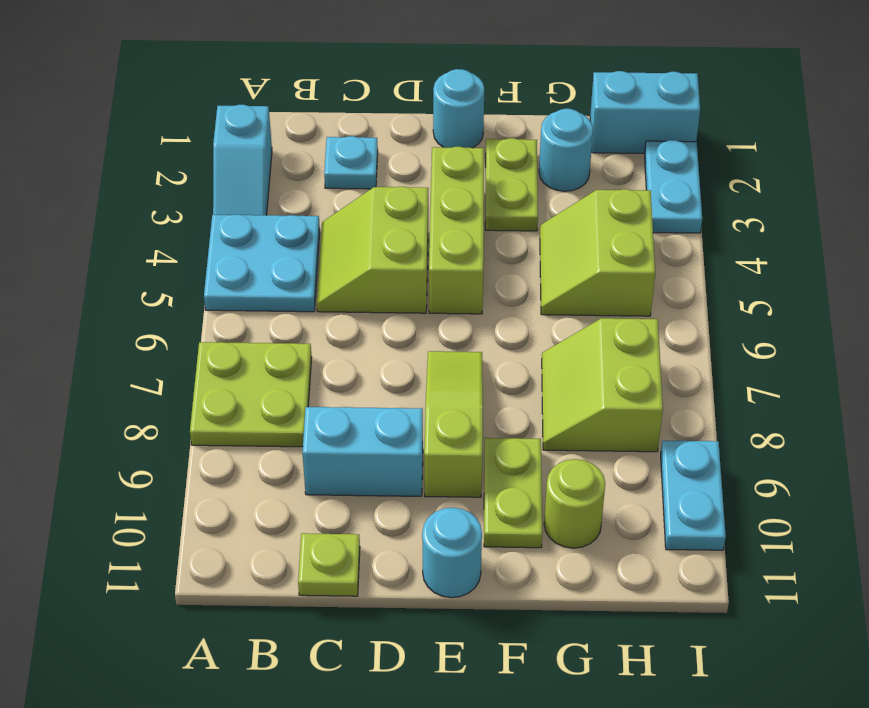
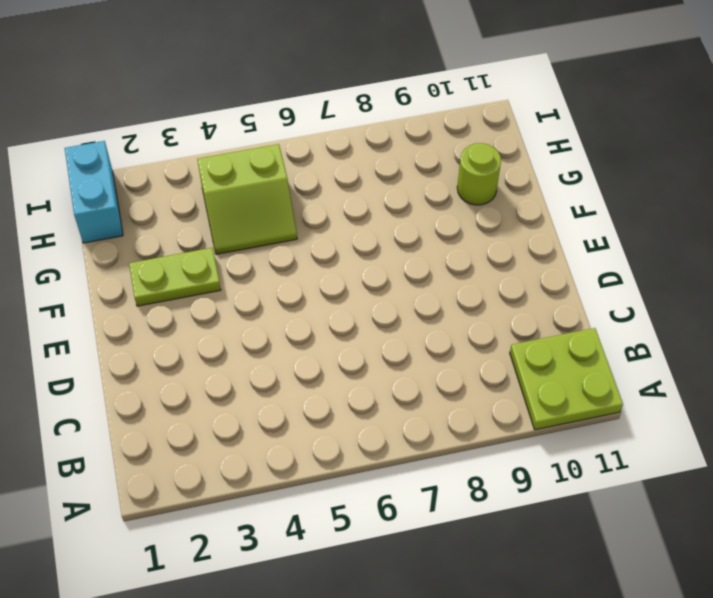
lime 2x2 plate [510,328,623,430] -> lime 2x2 plate moved to [190,342,312,447]
none -> cyan 1x2 slope [213,105,272,215]
none -> cyan 2x2 plate [204,214,320,312]
none -> cyan 1x1 plate [324,136,378,189]

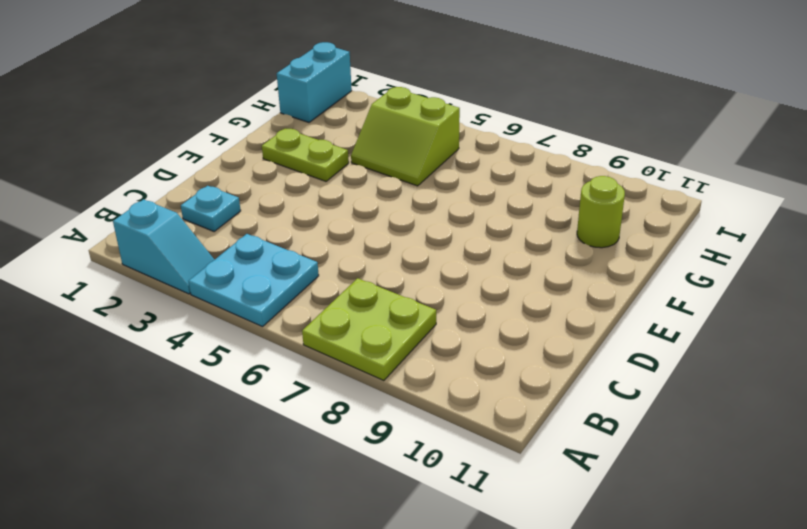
none -> lime 2x2 slope [317,187,428,313]
none -> cyan 1x2 brick [302,407,423,496]
none -> lime 1x1 plate [298,533,360,596]

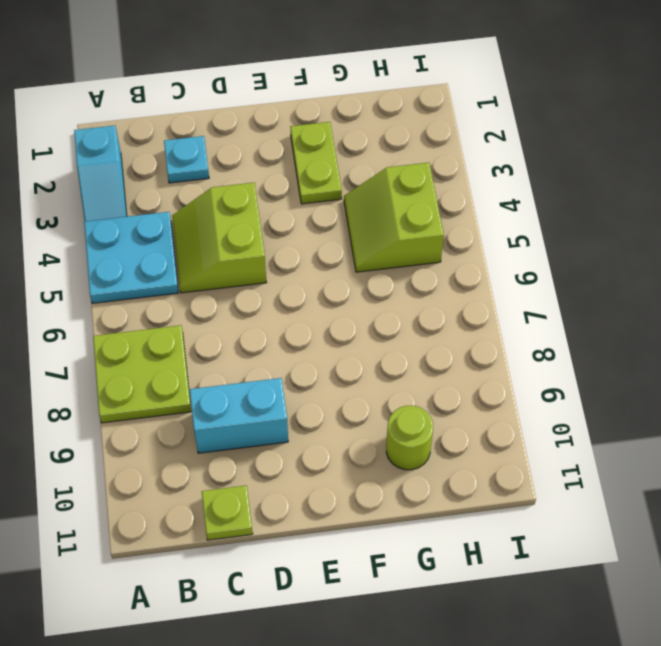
none -> cyan 1x1 round brick [433,69,484,148]
none -> lime 1x3 brick [429,147,484,314]
none -> lime 1x3 slope [424,351,483,497]

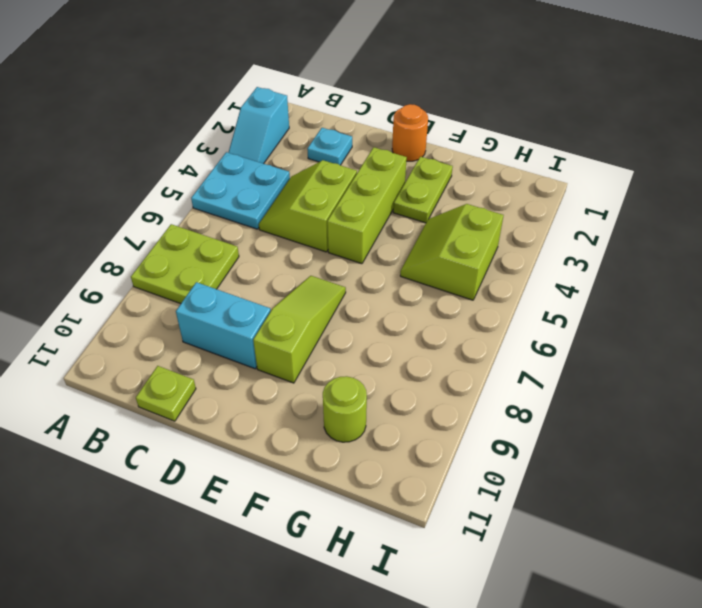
orange 1x1 round brick [392,104,428,161] -> cyan 1x1 round brick [433,69,484,148]
none -> cyan 1x1 round brick [422,508,482,598]
none -> lime 1x2 plate [484,438,542,548]
none -> cyan 1x1 round brick [539,109,593,191]

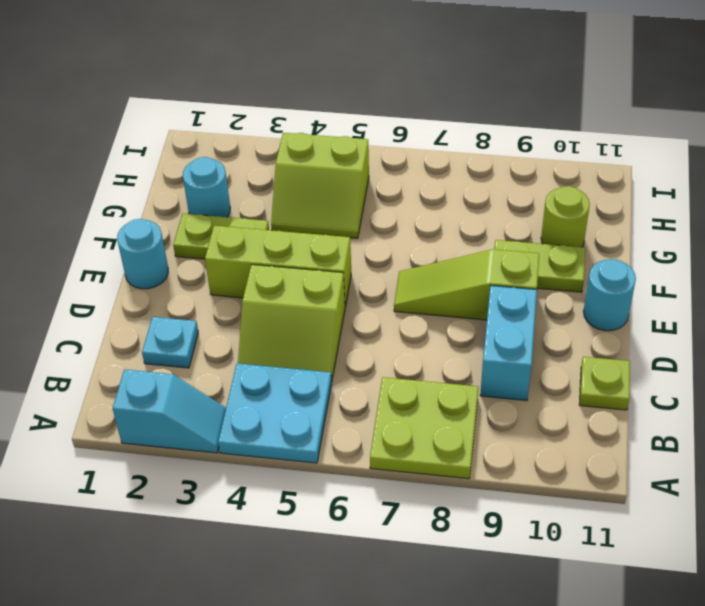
none -> lime 2x2 slope [542,318,663,452]
none -> cyan 1x2 brick [590,71,700,153]
none -> cyan 1x2 plate [645,140,702,233]

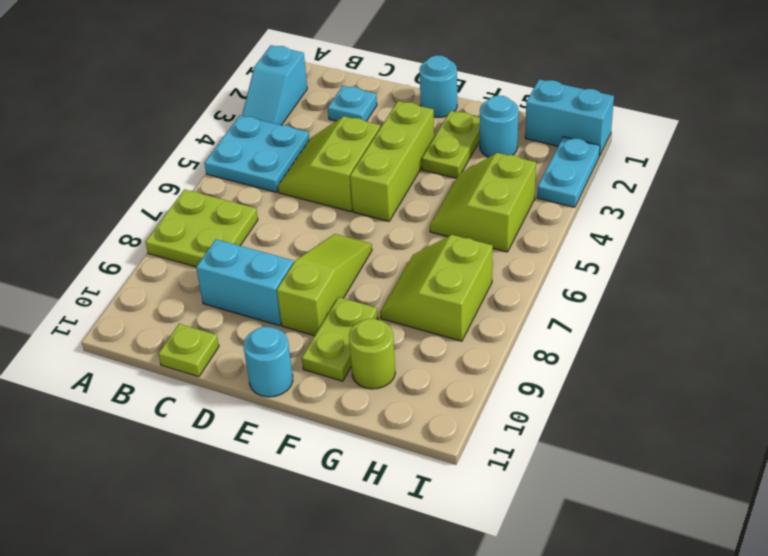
none -> cyan 1x2 plate [661,441,726,550]

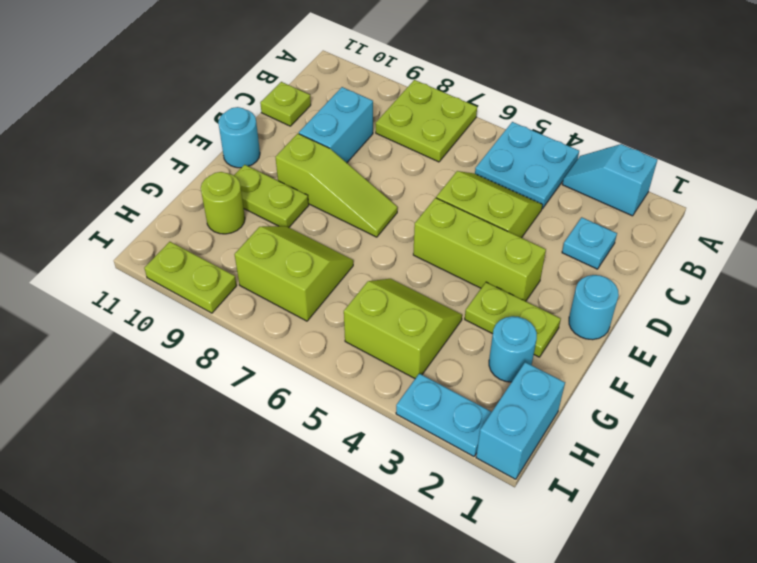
lime 1x2 plate [144,242,237,313] -> cyan 1x2 plate [661,441,726,550]

